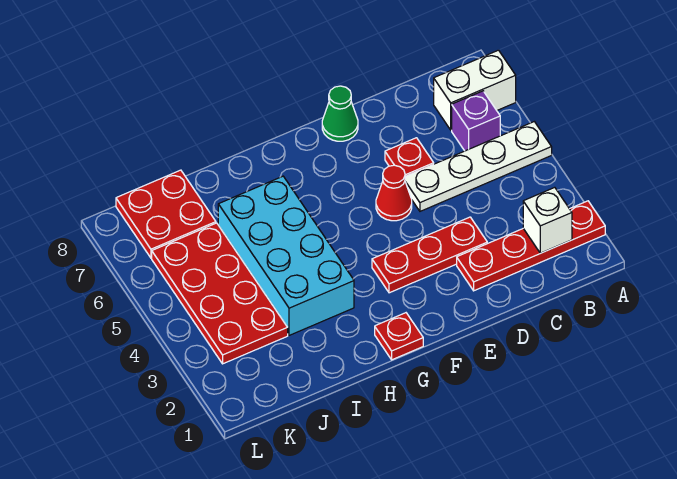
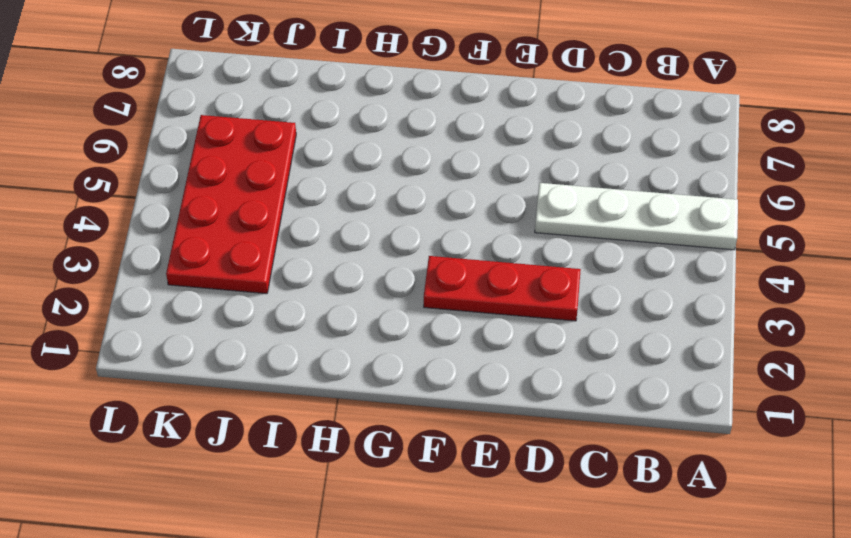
none -> red 1x4 plate [457,201,605,291]
none -> white 1x2 brick [434,50,516,130]
none -> purple 1x1 brick [452,91,500,151]

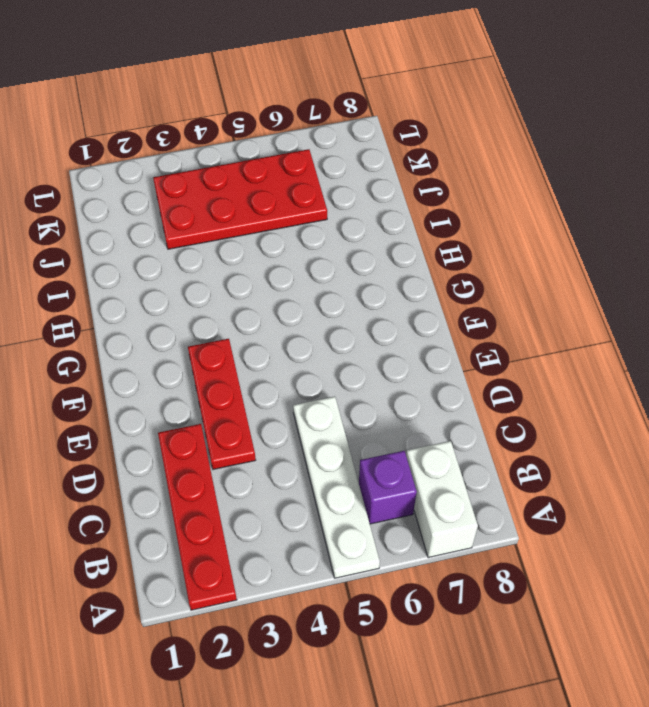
none -> red 1x1 plate [385,138,434,176]
none -> red 1x1 cone [376,165,412,221]
none -> green 1x1 cone [322,86,358,141]

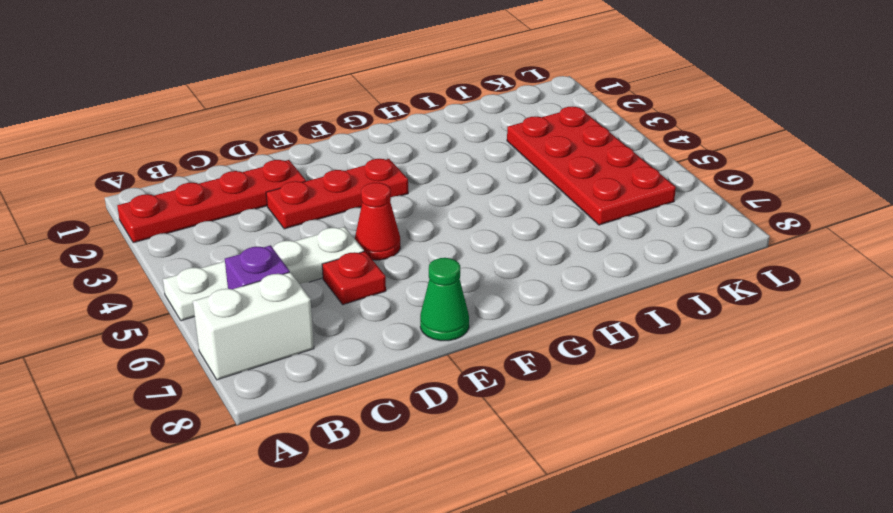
none -> red 1x1 plate [375,313,423,360]
none -> cyan 2x4 brick [218,176,354,335]
none -> red 2x2 plate [116,170,216,258]

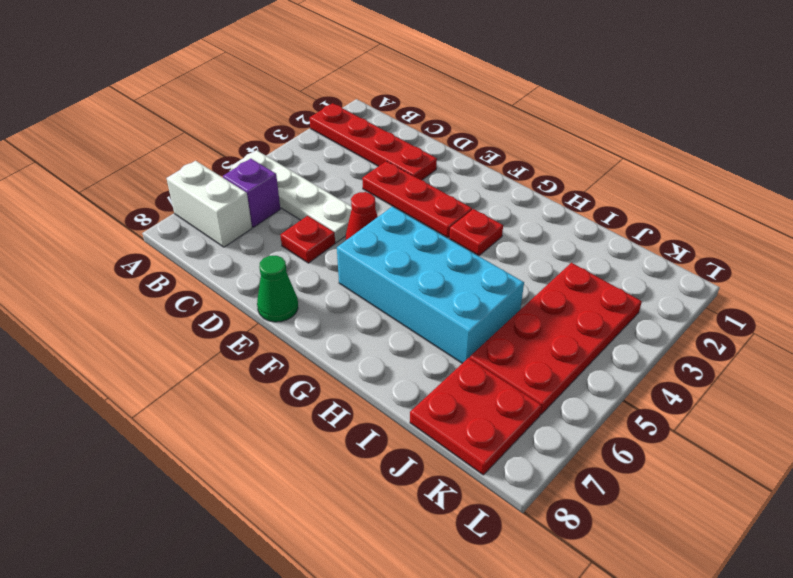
cyan 2x4 brick [337,206,524,363] -> cyan 2x4 brick turned to [218,176,354,335]
red 1x1 plate [449,209,503,256] -> red 1x1 plate moved to [375,313,423,360]
none -> white 1x1 brick [523,187,572,253]

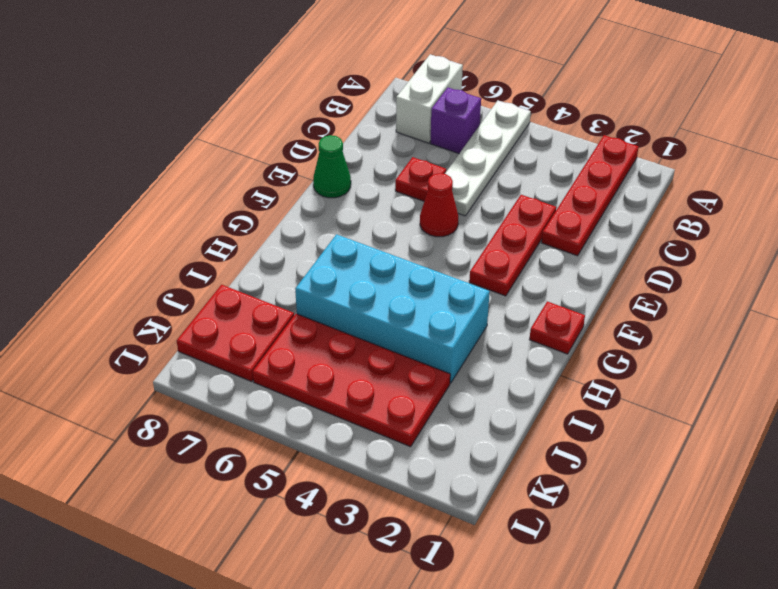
none -> white 1x1 brick [523,187,572,253]

